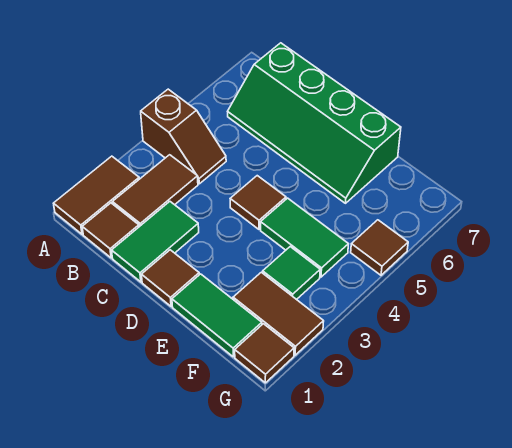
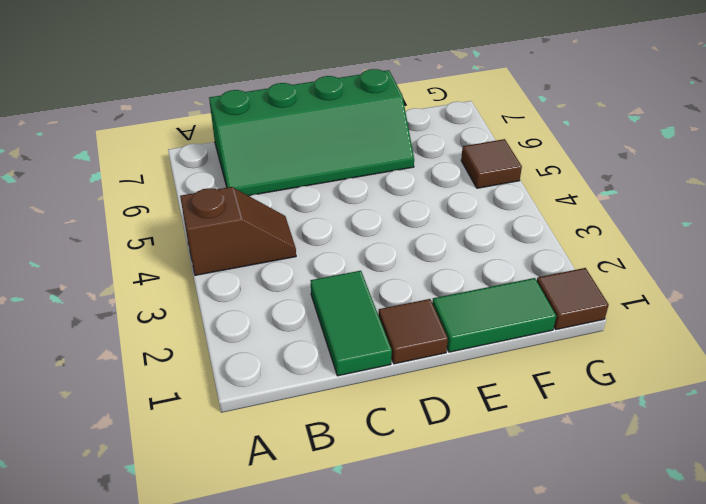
none -> brown 1x2 tile [54,156,139,234]
none -> brown 1x1 tile [82,203,139,258]
none -> brown 1x2 tile [112,155,198,227]

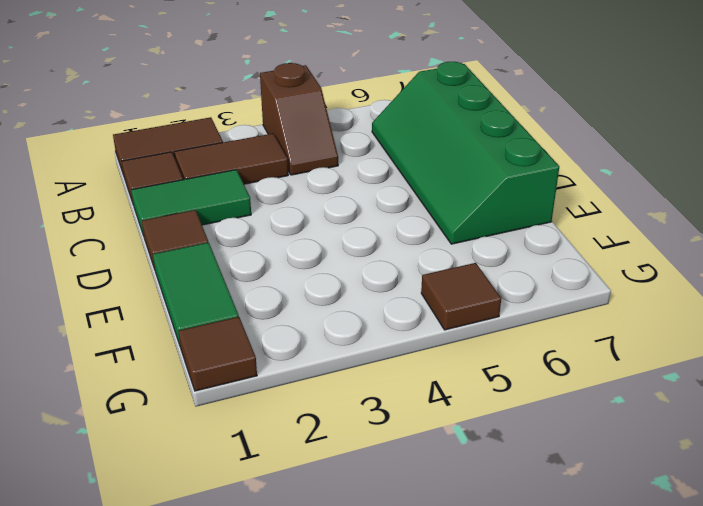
none -> brown 1x1 tile [230,176,286,229]
none -> green 1x2 tile [261,198,348,277]
none -> brown 1x2 tile [233,272,324,355]

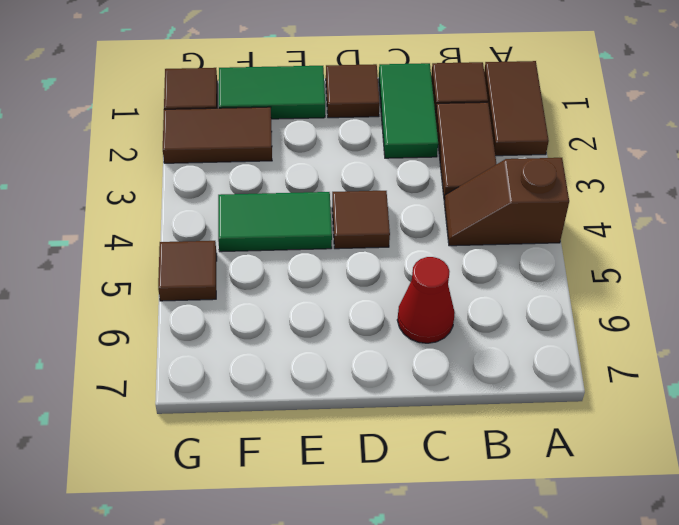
red 1x1 cone [397,257,455,343] -> green 2x4 slope [228,43,401,203]
none -> green 1x1 tile [263,247,320,300]

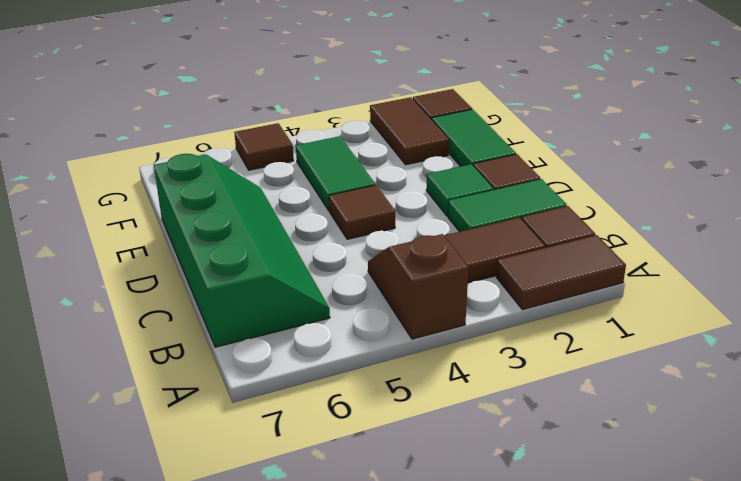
green 1x1 tile [426,164,493,216] -> green 1x1 tile moved to [263,247,320,300]

